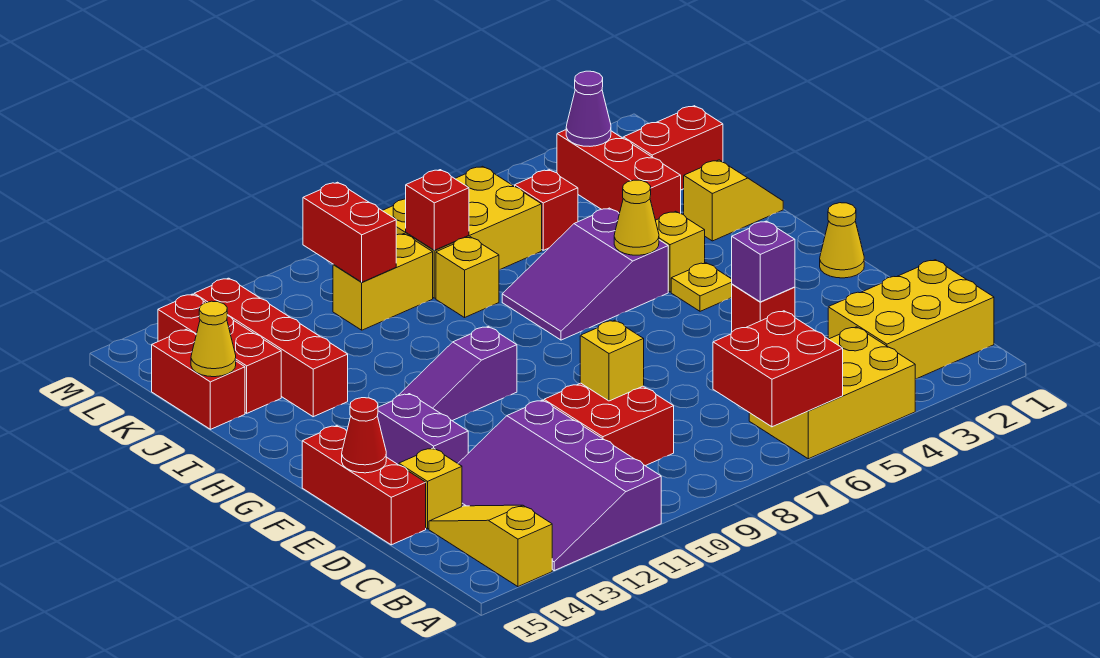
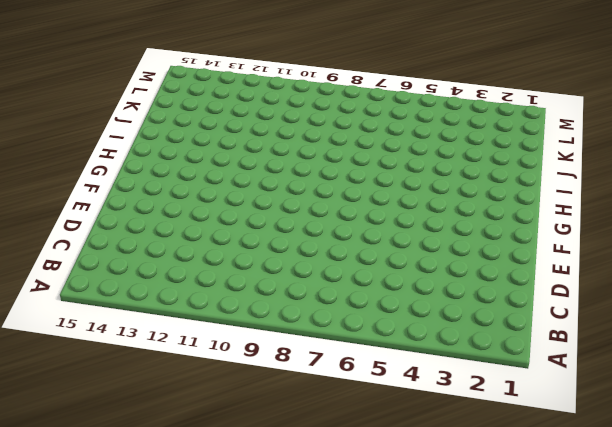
none -> yellow 2x3 brick [749,327,915,459]
none -> purple 3x4 slope [458,400,661,571]
none -> yellow 1x3 slope [429,505,552,587]
none -> yellow 2x3 brick [828,260,994,379]

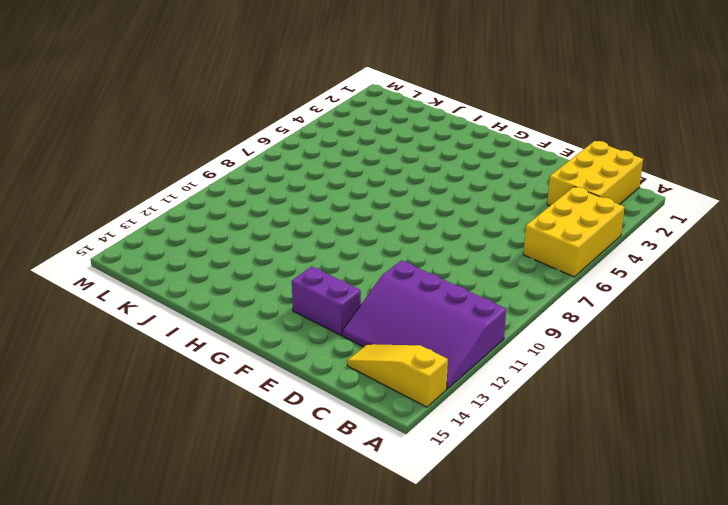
none -> red 2x2 brick [544,383,674,466]
none -> yellow 1x1 brick [399,448,462,529]
none -> red 1x3 brick [302,426,426,545]
none -> red 1x1 brick [732,284,795,332]

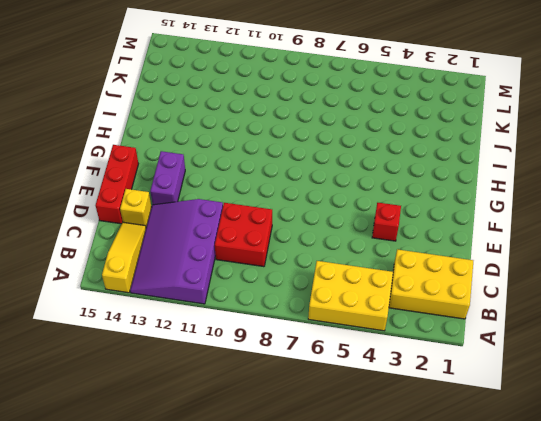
none -> yellow 1x1 cone [820,203,864,278]
none -> yellow 1x1 plate [671,263,732,311]
none -> purple 1x3 slope [398,327,517,421]
none -> yellow 1x1 brick [655,211,705,292]

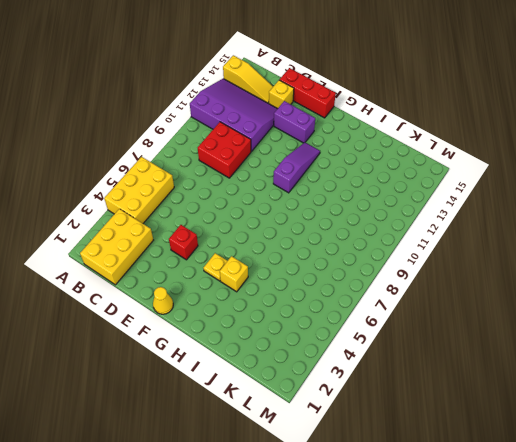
none -> purple 2x3 slope [502,208,668,340]
none -> yellow 1x2 slope [684,160,783,241]
none -> red 1x4 brick [194,278,348,417]
none -> red 1x3 brick [557,130,681,220]

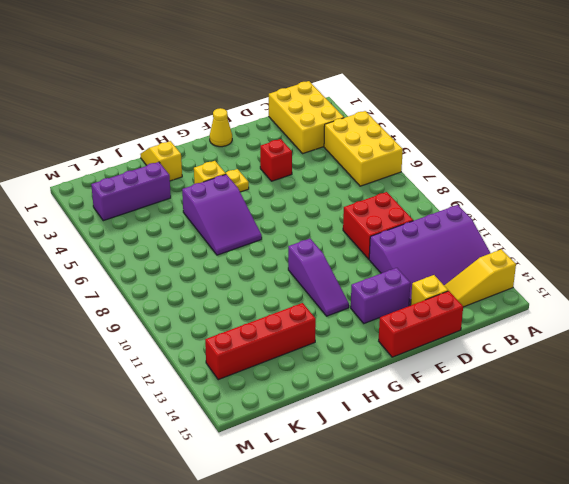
purple 1x3 brick [91,162,171,221] -> red 1x3 brick [557,130,681,220]
none -> yellow 1x1 brick [436,237,499,318]
none -> red 1x3 brick [158,294,281,413]
none -> red 1x2 brick [152,329,245,429]
none -> red 1x2 brick [623,106,723,190]

